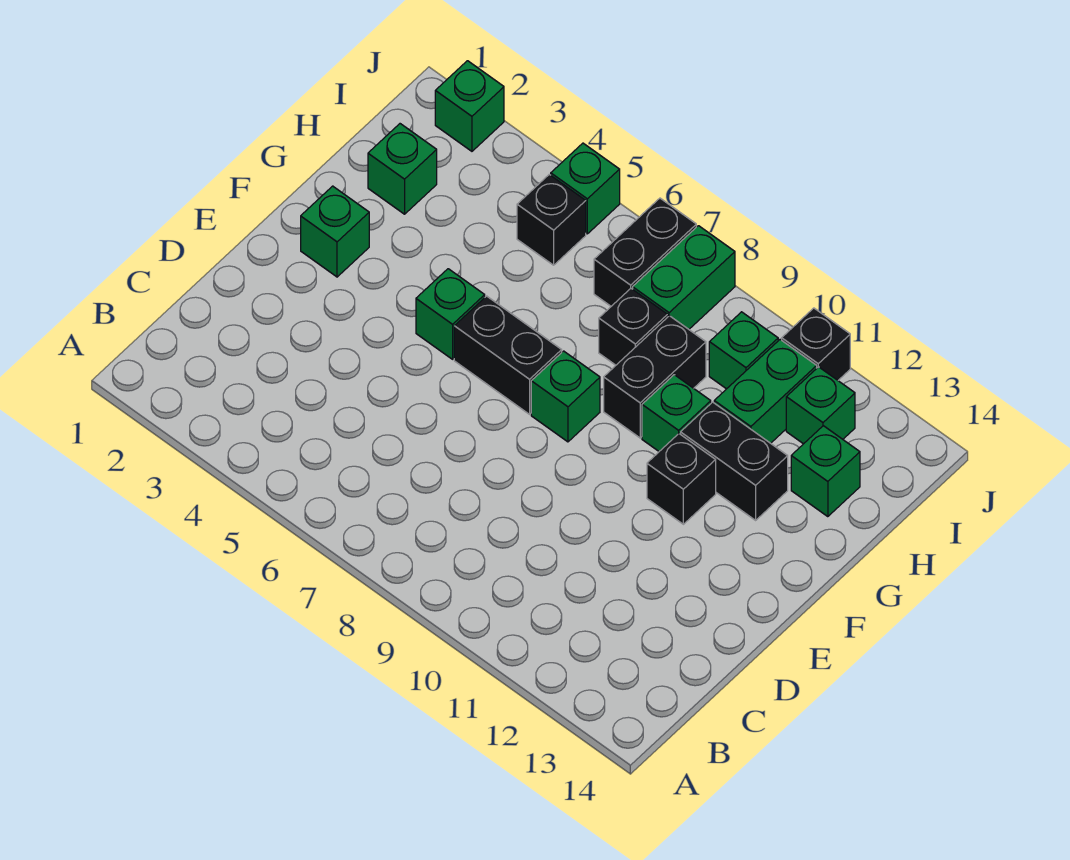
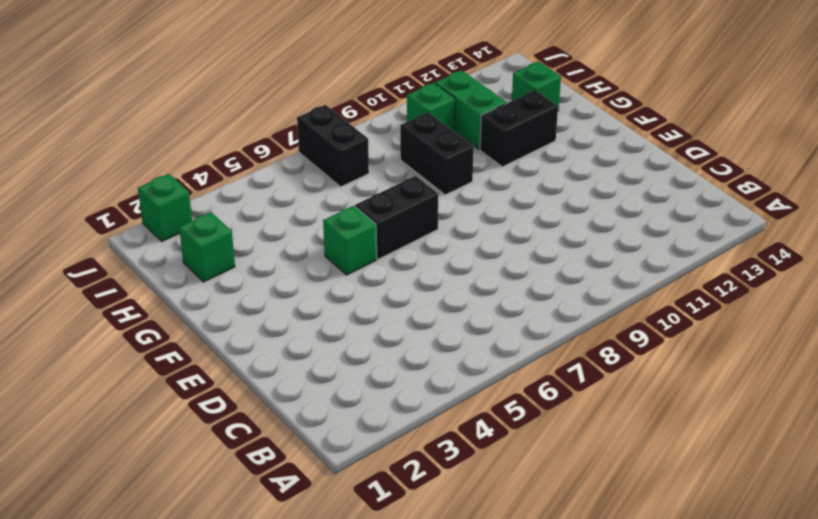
none -> green 1x1 brick [301,186,369,277]
none -> green 1x1 brick [531,351,600,442]
none -> black 1x1 brick [647,434,716,524]

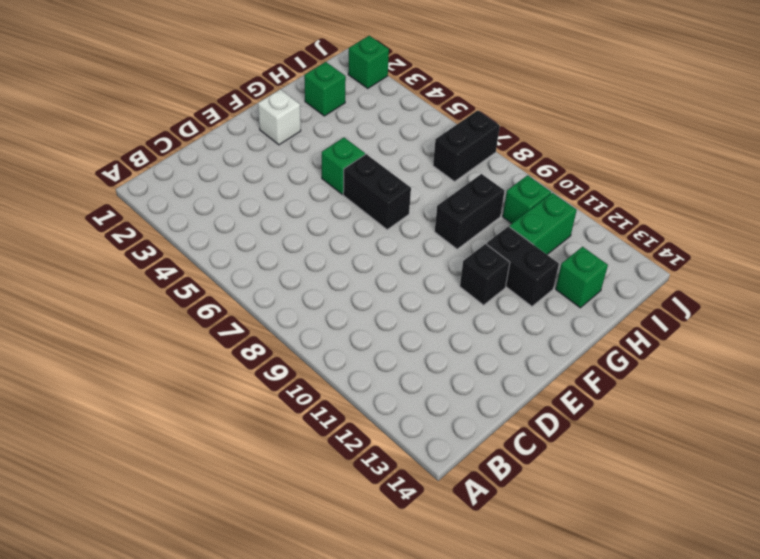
white 1x1 brick [258,89,301,145] -> green 1x1 brick [301,186,369,277]
none -> green 1x1 brick [531,351,600,442]
none -> green 1x1 brick [642,375,711,451]
none -> black 1x1 brick [599,289,668,365]

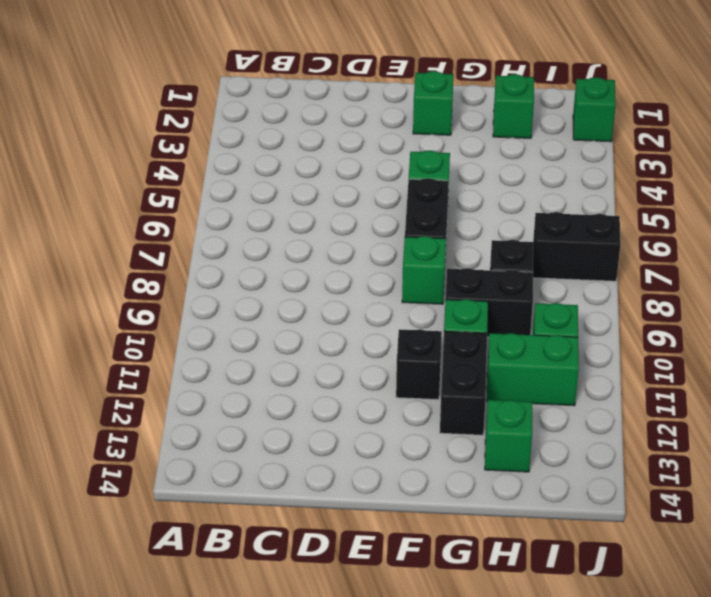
none -> black 1x1 brick [517,175,586,265]
none -> green 1x2 brick [633,226,735,329]
none -> green 1x1 brick [786,367,855,444]

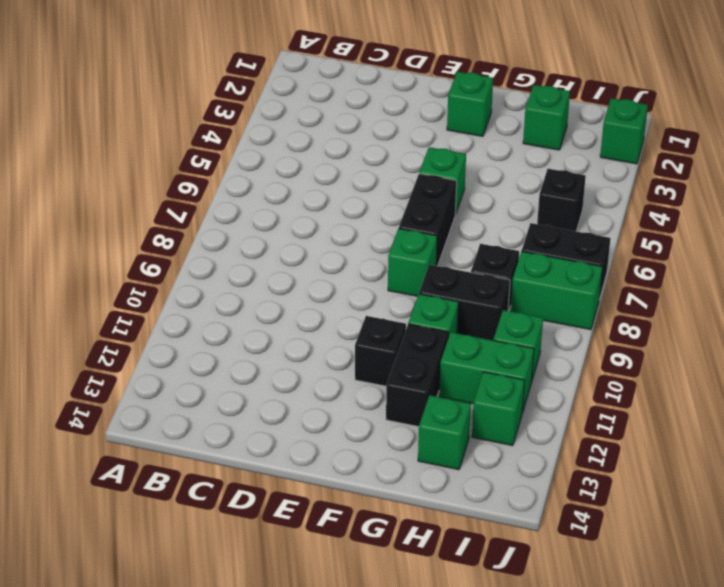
none -> green 1x1 brick [551,143,620,234]
none -> black 1x1 brick [782,308,850,380]

